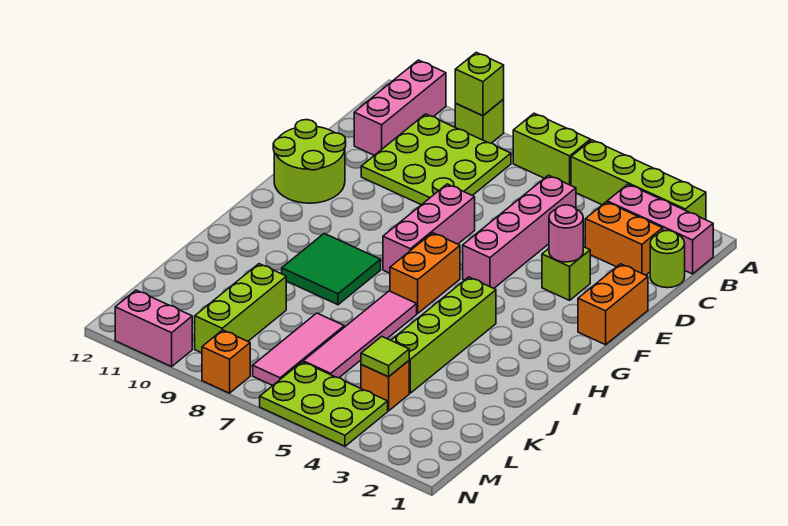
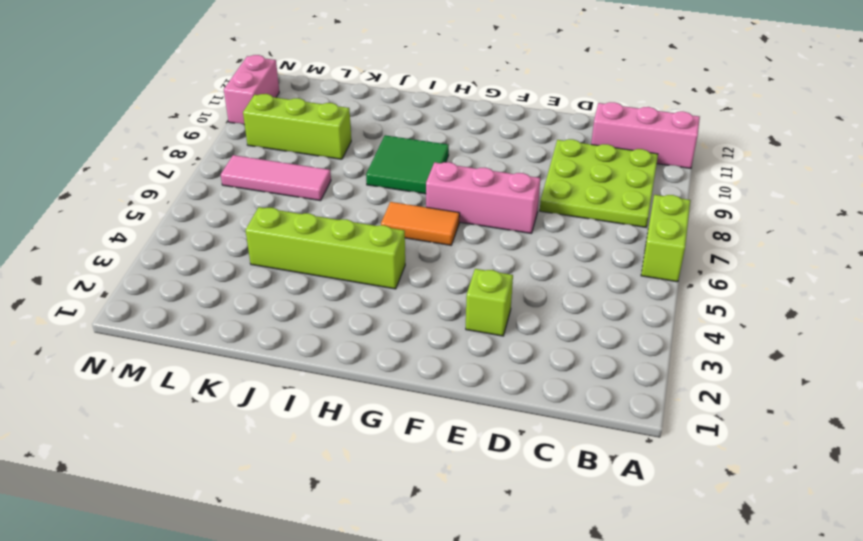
orange 1x2 tile [381,202,460,245] -> orange 1x2 brick [390,233,460,314]
none -> lime 1x4 brick [571,140,706,220]
none -> lime 1x1 brick [455,100,504,143]
none -> pink 1x3 brick [607,184,713,274]

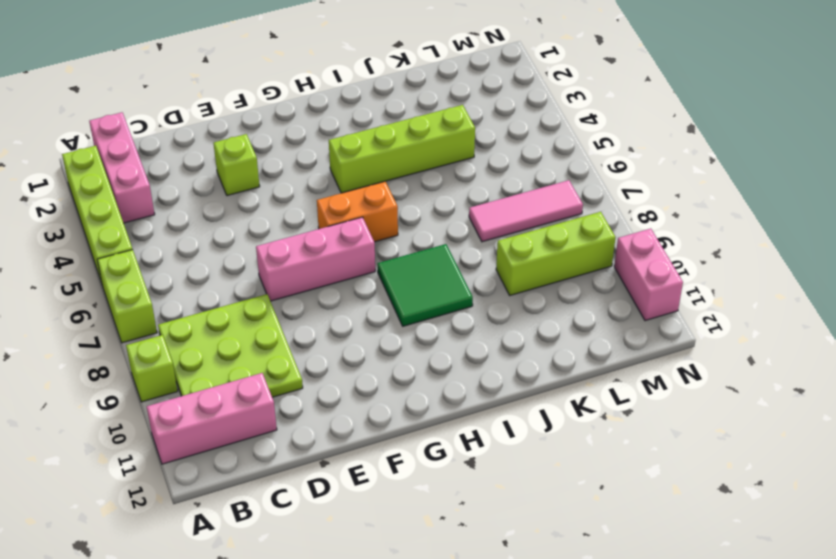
none -> lime 1x1 round brick [650,230,685,288]
none -> orange 1x2 brick [585,202,663,275]
none -> pink 1x4 brick [463,175,576,288]

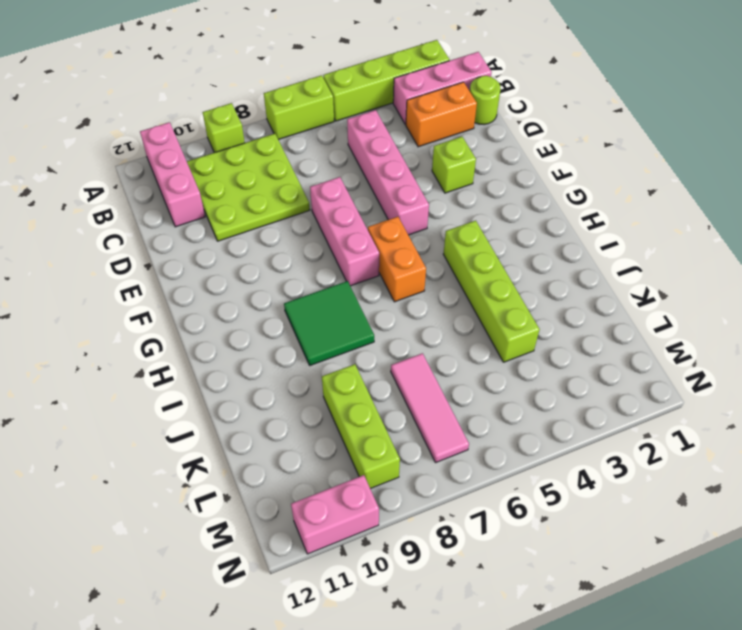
none -> orange 1x2 brick [578,264,648,345]
none -> lime 2x2 round brick [273,120,346,203]
none -> pink 1x4 tile [303,291,417,378]

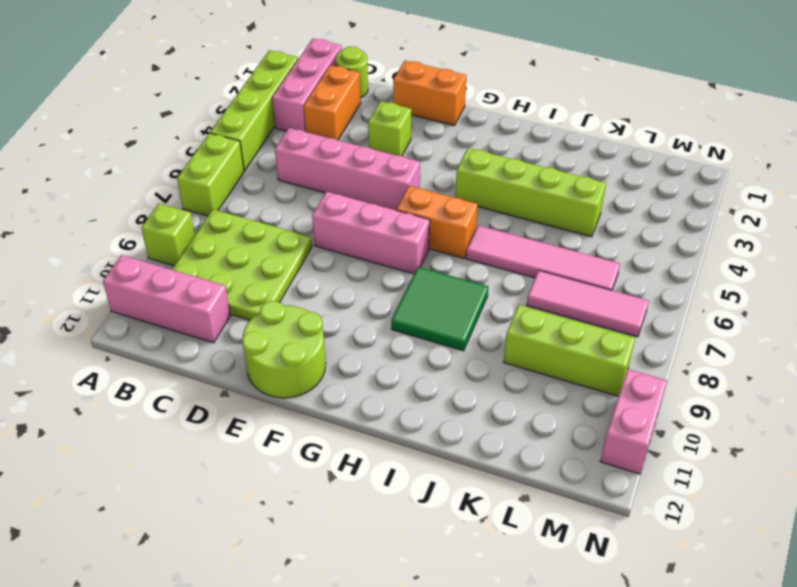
none -> orange 1x1 brick [361,361,409,411]
none -> lime 2x3 plate [260,362,388,446]
none -> orange 1x1 brick [202,330,250,393]

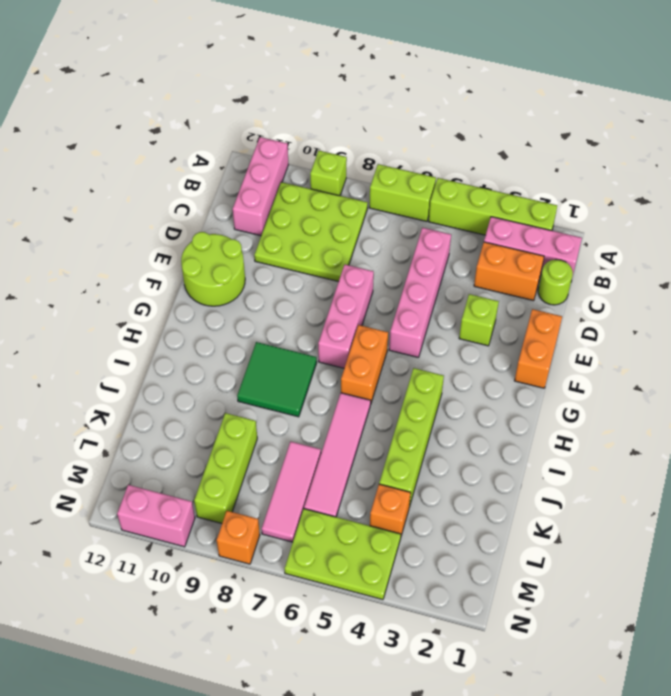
none -> lime 1x1 brick [455,52,504,116]
none -> pink 1x1 round brick [549,205,583,262]
none -> lime 1x1 tile [361,336,409,377]

